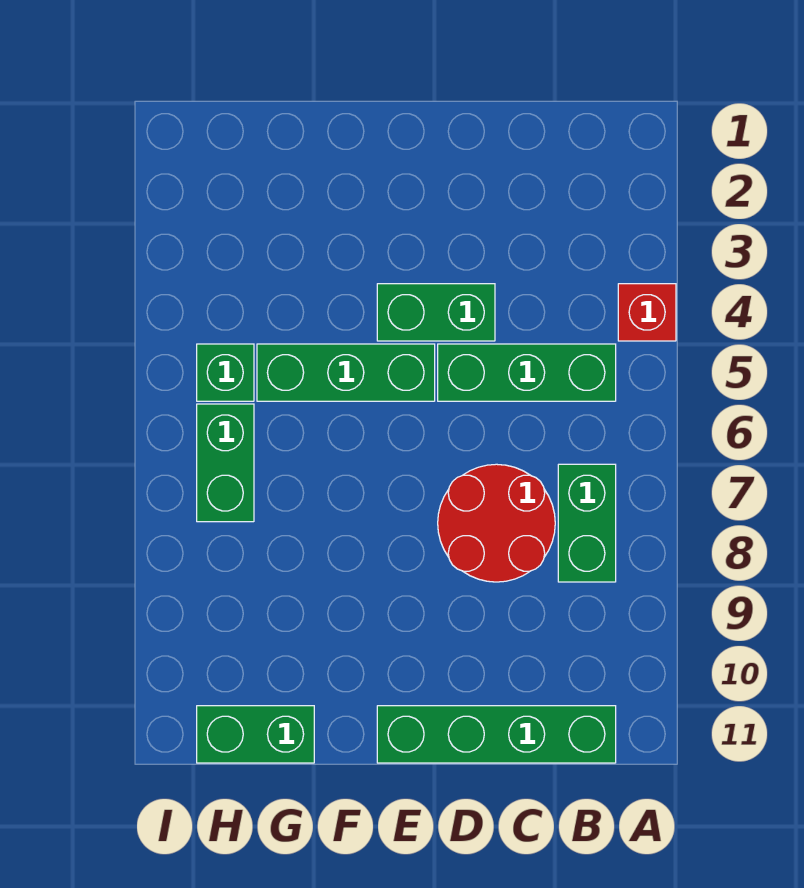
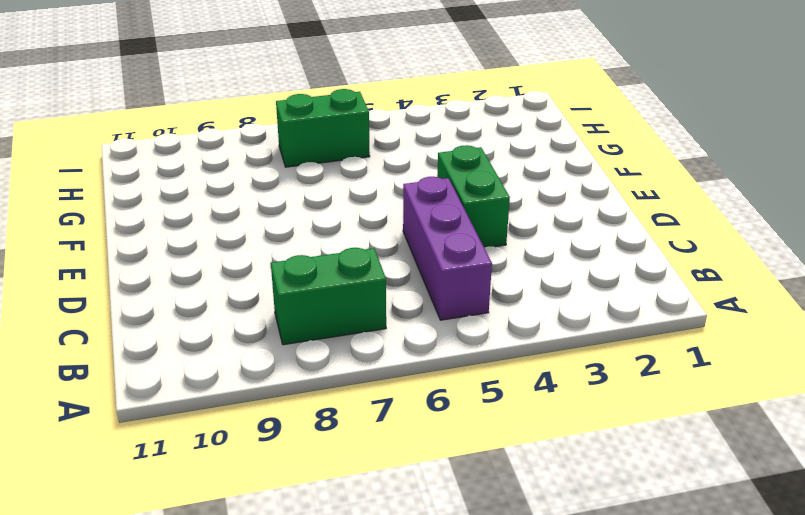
purple 1x3 brick [403,177,492,320] -> green 1x3 brick [438,344,616,401]
none -> red 1x1 brick [618,284,676,341]
none -> green 1x4 brick [377,706,616,763]

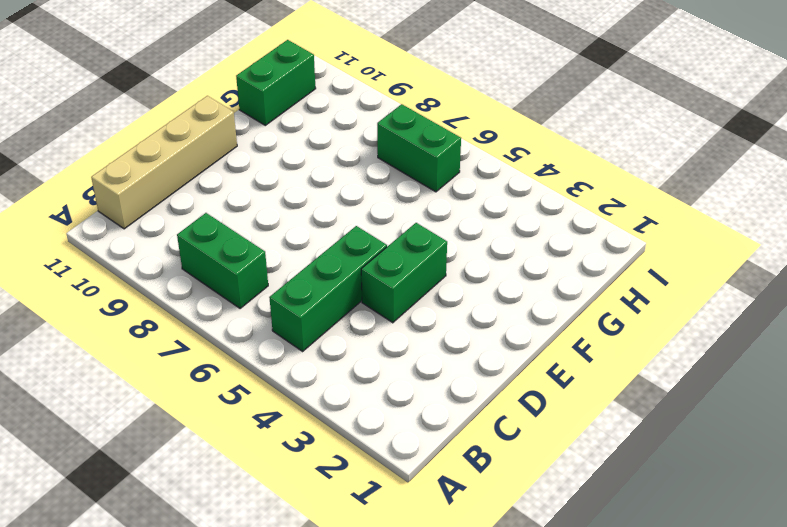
tan 1x4 brick [91,96,237,229] -> green 1x4 brick [377,706,616,763]
none -> red 1x1 brick [618,284,676,341]
none -> red 2x2 round brick [438,464,555,582]

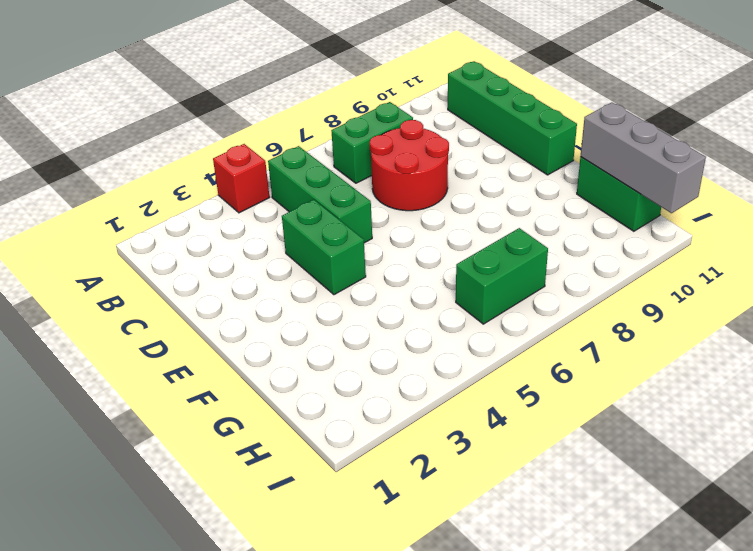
grey 1x3 brick [581,102,706,213] -> none
none -> green 1x3 brick [257,344,435,401]
none -> green 1x1 brick [197,344,254,401]

